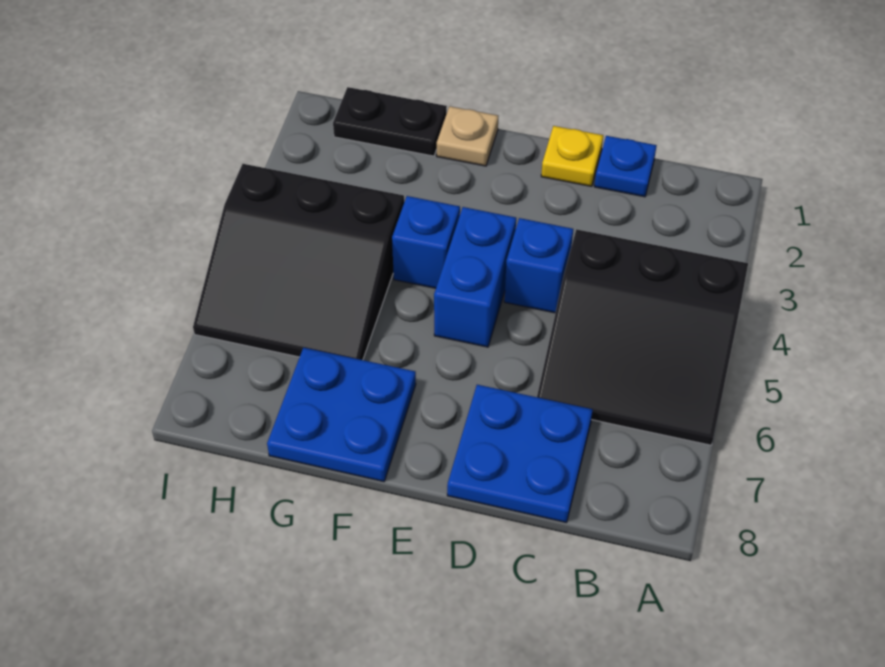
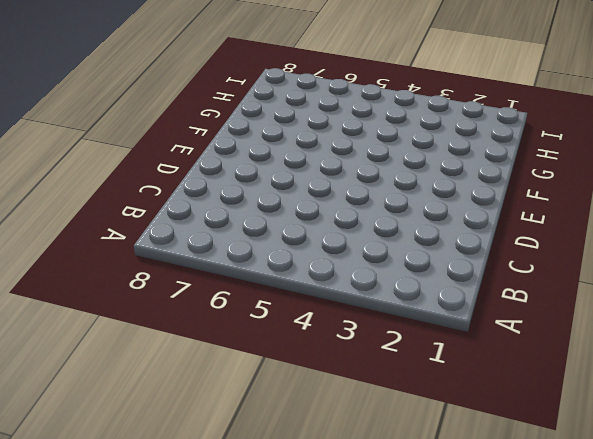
none -> black 3x3 slope [537,229,748,445]
none -> blue 1x1 plate [594,136,657,197]

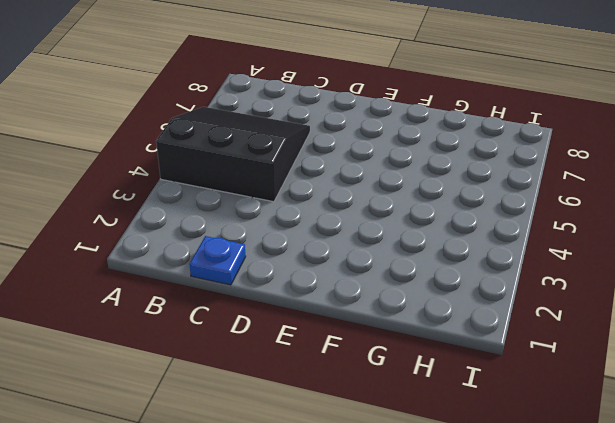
none -> blue 2x2 plate [447,385,593,523]
none -> yellow 1x1 plate [541,126,603,186]

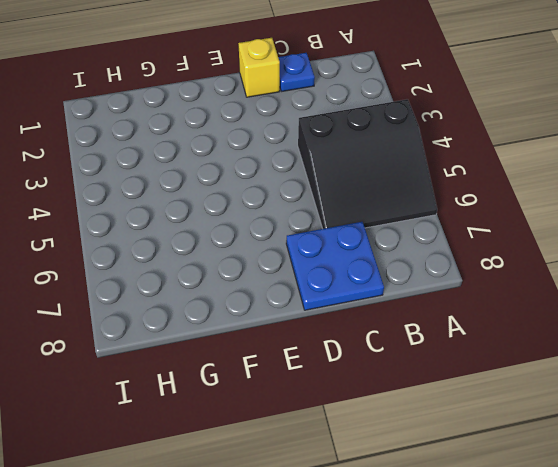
yellow 1x1 brick [238,38,280,97] -> yellow 1x1 plate [541,126,603,186]
none -> blue 1x1 brick [504,218,573,313]
none -> blue 1x2 brick [434,207,516,347]

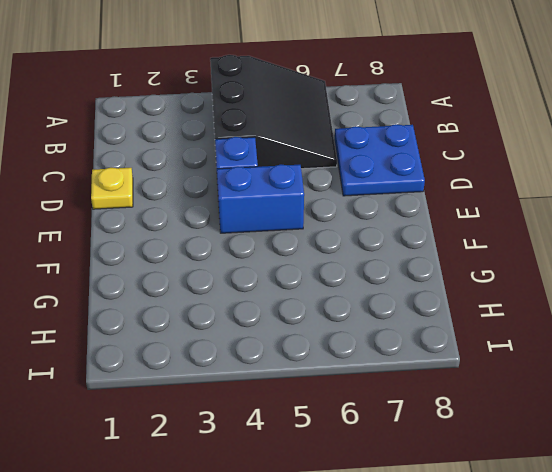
none -> blue 1x1 plate [594,136,657,197]
none -> tan 1x1 plate [437,106,498,166]

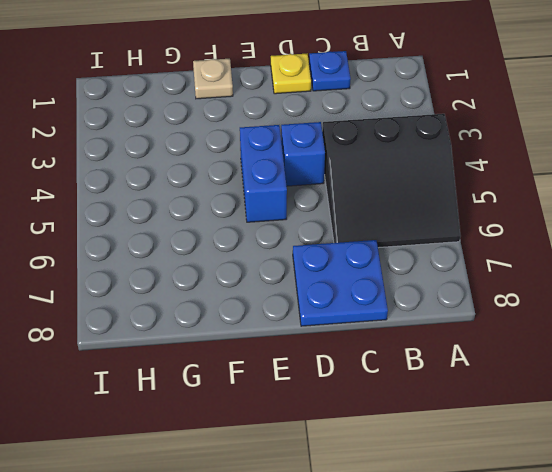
none -> blue 1x1 brick [392,196,460,288]
none -> blue 2x2 plate [267,348,416,482]

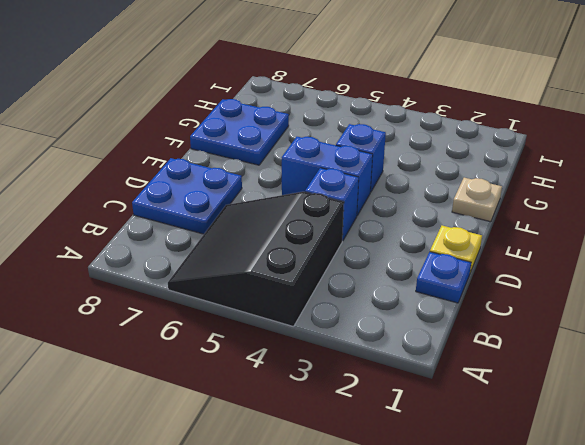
none -> black 1x2 plate [333,87,447,156]
none -> black 3x3 slope [193,164,404,360]

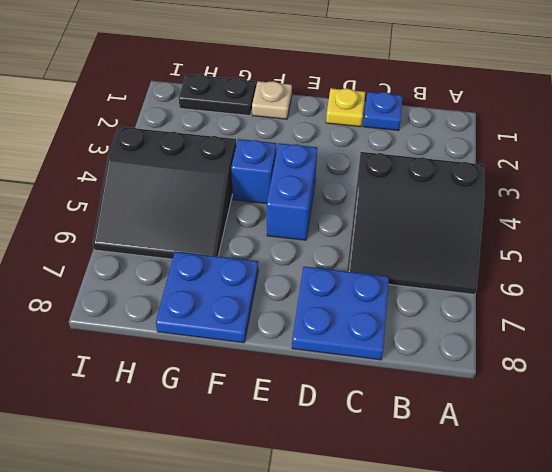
none -> blue 1x1 brick [504,218,573,313]

